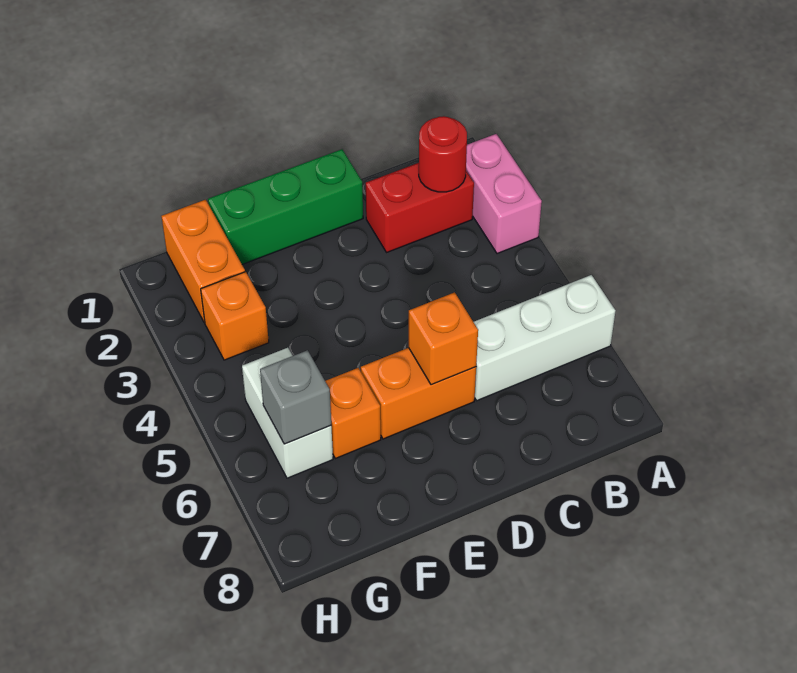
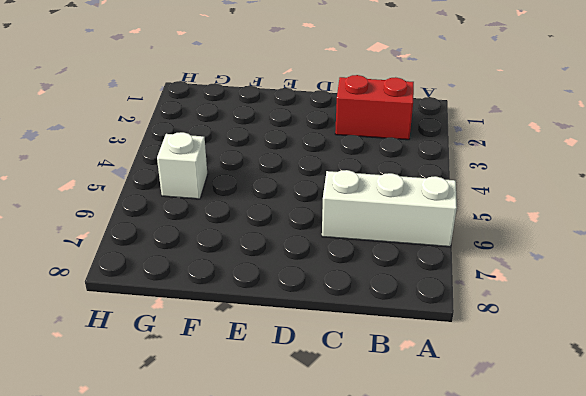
white 1x1 brick [157,132,207,199] -> white 1x2 brick [242,348,333,478]
none -> pink 1x2 brick [466,134,542,254]
none -> green 1x3 brick [208,149,363,264]
none -> orange 1x2 brick [361,348,476,439]

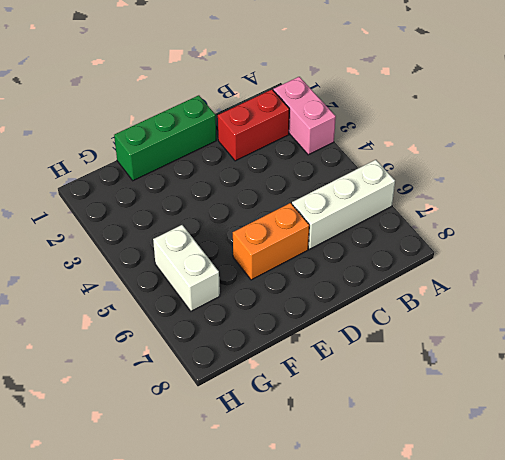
none -> orange 1x1 brick [325,368,381,459]
none -> orange 1x2 brick [161,200,245,323]
none -> orange 1x1 brick [201,272,269,360]

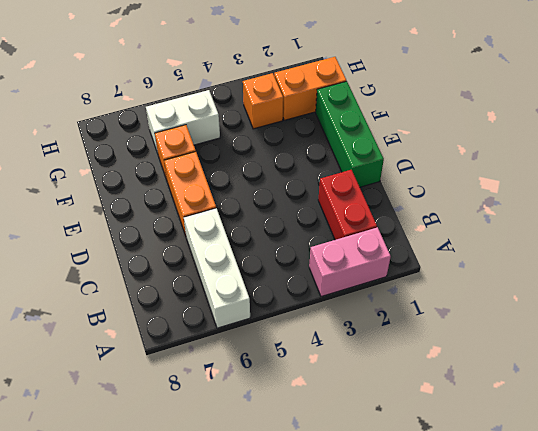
none -> red 1x1 round brick [419,116,467,192]
none -> orange 1x1 brick [409,292,478,385]
none -> grey 1x1 brick [260,350,331,444]

